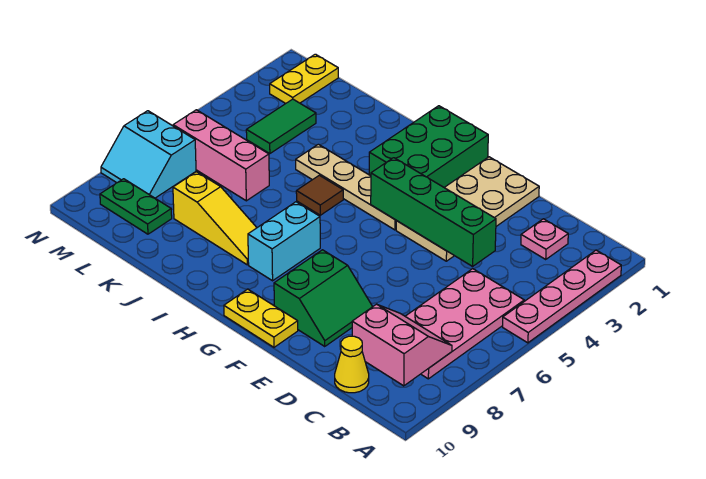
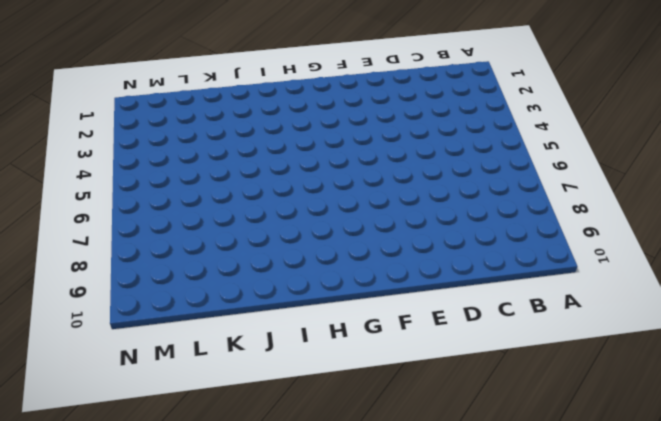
none -> pink 1x4 plate [503,250,621,343]
none -> pink 2x4 plate [405,269,524,379]
none -> pink 1x1 plate [521,219,568,259]

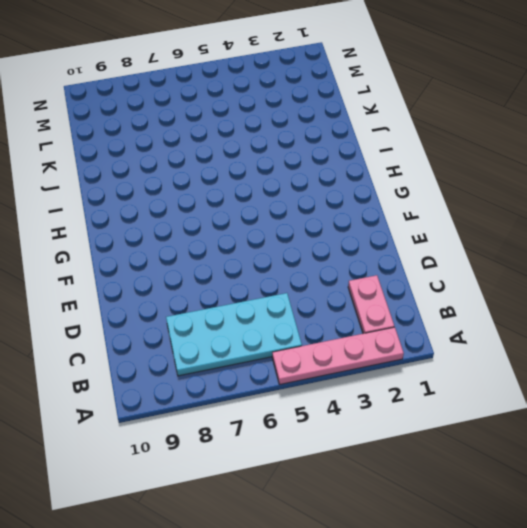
pink 1x2 plate [348,275,394,334] -> pink 1x1 plate [521,219,568,259]
cyan 2x4 plate [166,293,302,376] -> pink 2x4 plate [405,269,524,379]
none -> yellow 1x1 cone [335,336,369,393]
none -> tan 2x4 plate [396,157,539,261]
none -> green 2x2 slope [274,250,373,346]

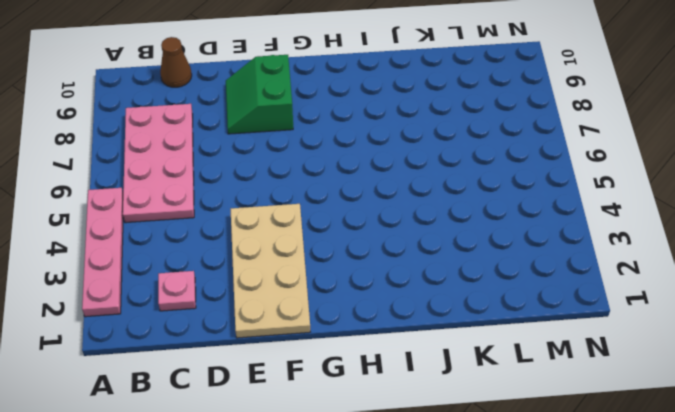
brown 1x1 cone [160,37,192,87] -> yellow 1x1 cone [335,336,369,393]
none -> yellow 1x2 plate [224,289,298,347]
none -> green 2x3 brick [369,106,488,187]
none -> tan 1x4 plate [296,144,396,230]

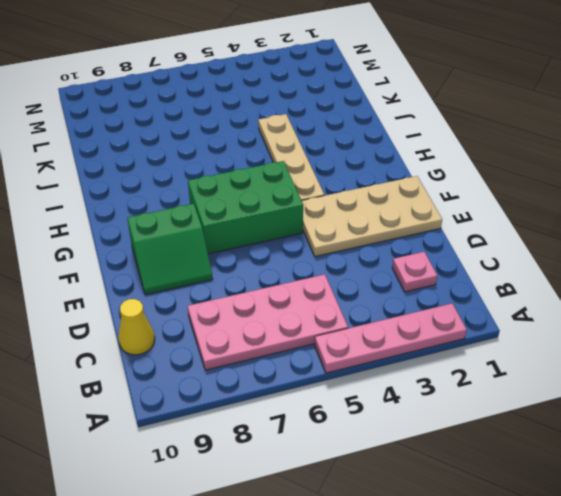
green 2x3 brick [188,161,303,254] -> green 2x3 brick moved to [369,106,488,187]
none -> yellow 1x2 plate [224,289,298,347]
none -> cyan 1x2 brick [248,202,320,281]
none -> brown 1x1 tile [296,175,343,215]

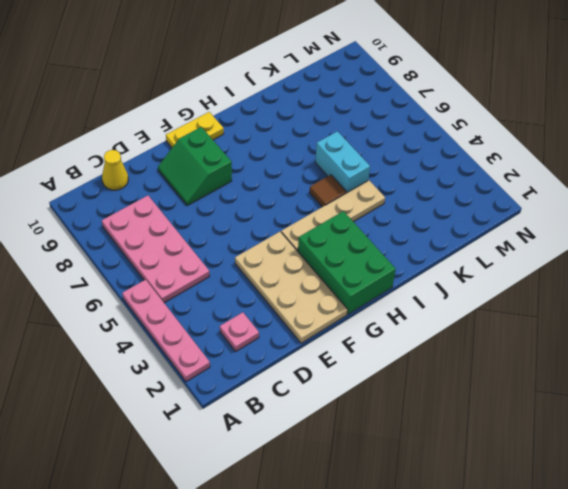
cyan 1x2 brick [315,131,370,193] -> cyan 1x2 brick moved to [248,202,320,281]
none -> yellow 1x3 slope [173,172,257,265]
none -> pink 1x3 brick [173,110,269,201]
none -> green 1x2 tile [246,99,316,154]

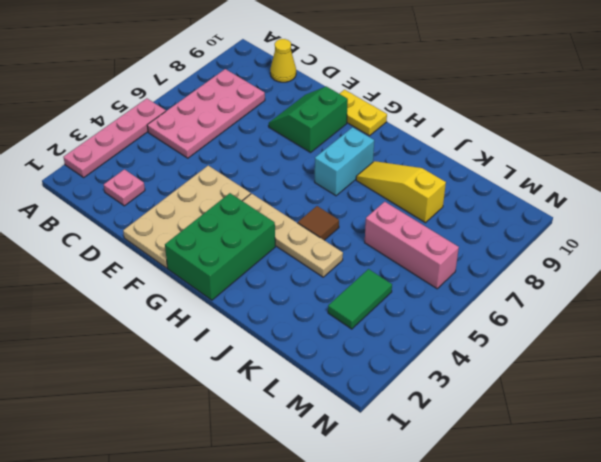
none -> green 1x2 plate [100,179,172,234]
none -> yellow 1x2 plate [270,54,338,104]
none -> cyan 2x2 slope [101,111,196,198]

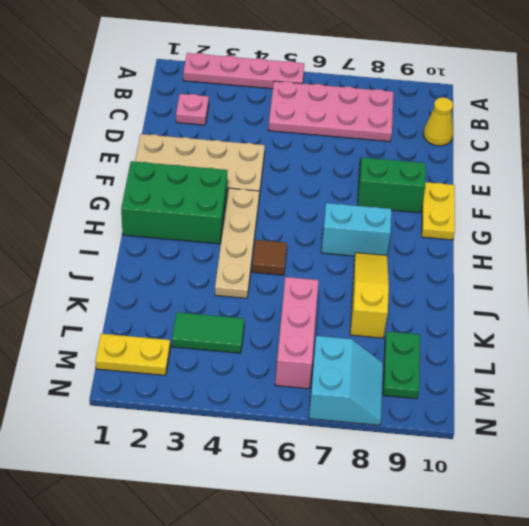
none -> pink 2x2 slope [352,304,452,386]
none -> green 1x4 brick [371,158,496,266]

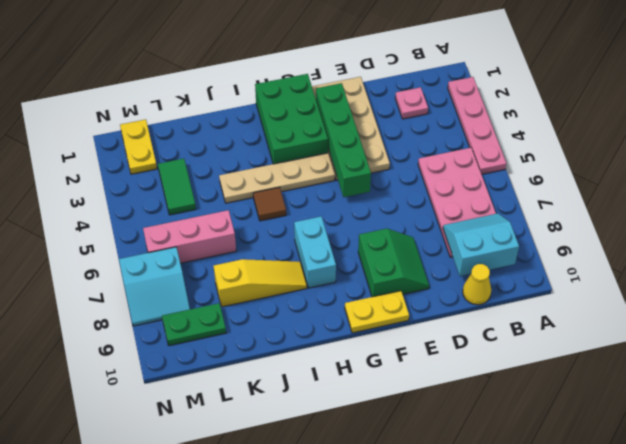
cyan 2x2 slope [443,213,519,276] -> pink 2x2 slope [352,304,452,386]
green 1x4 brick [316,83,371,197] -> green 1x4 brick turned to [371,158,496,266]

